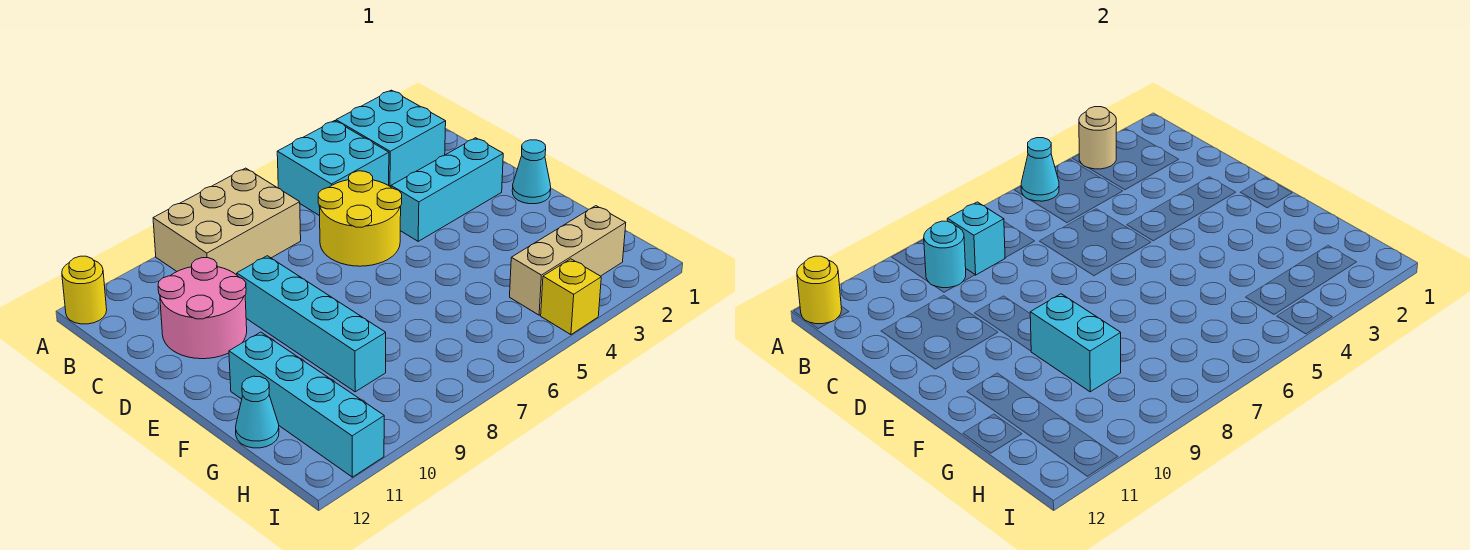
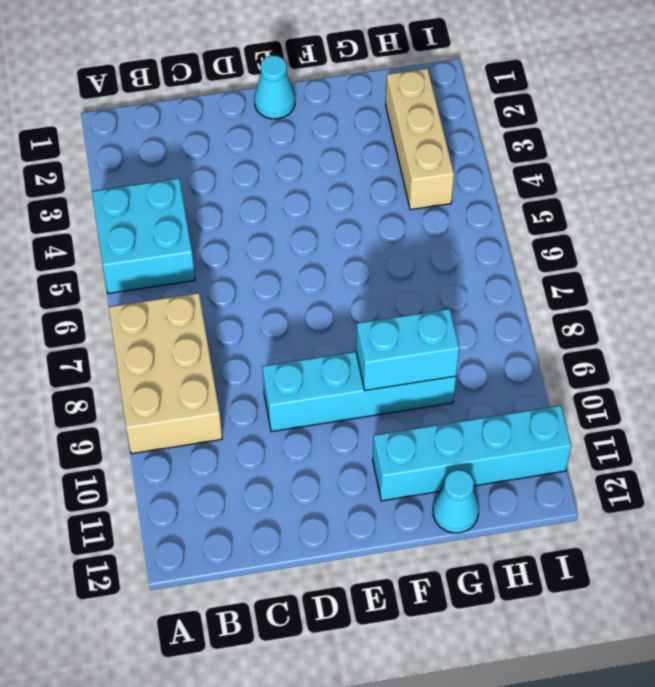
none -> cyan 2x2 brick [336,90,446,187]
none -> yellow 1x1 round brick [62,256,107,324]
none -> yellow 2x2 round brick [318,171,402,266]

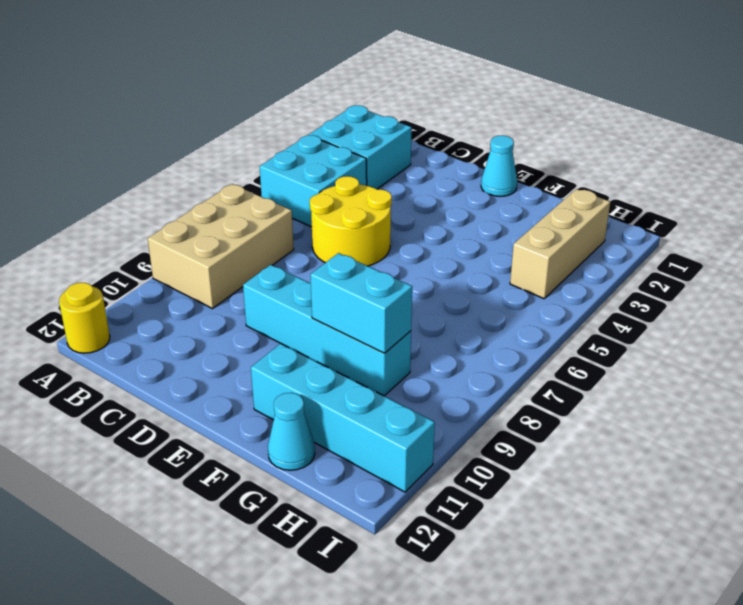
none -> pink 2x2 round brick [158,258,247,359]
none -> cyan 1x3 brick [391,138,503,241]
none -> yellow 1x1 brick [541,259,601,335]

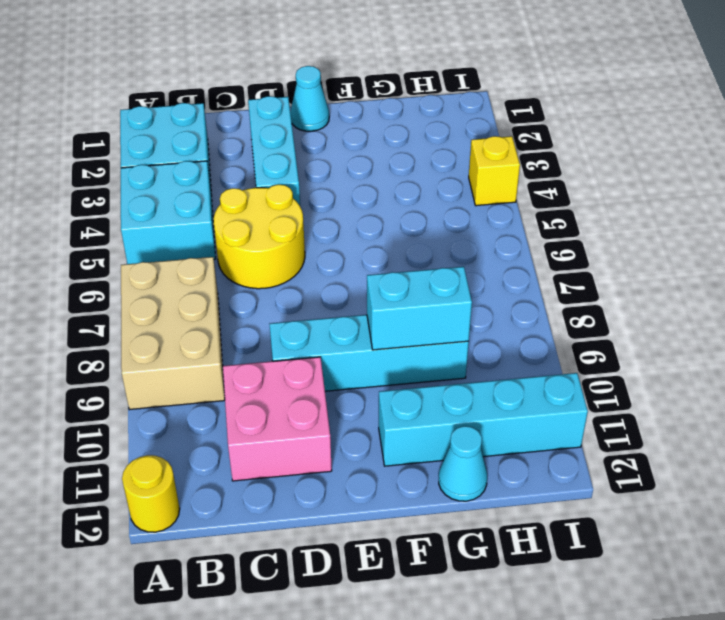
pink 2x2 brick [223,357,332,481] -> pink 2x2 round brick [158,258,247,359]
none -> tan 1x3 brick [510,206,626,315]
none -> tan 1x1 round brick [1079,107,1116,169]
none -> cyan 1x1 cone [1021,138,1059,201]

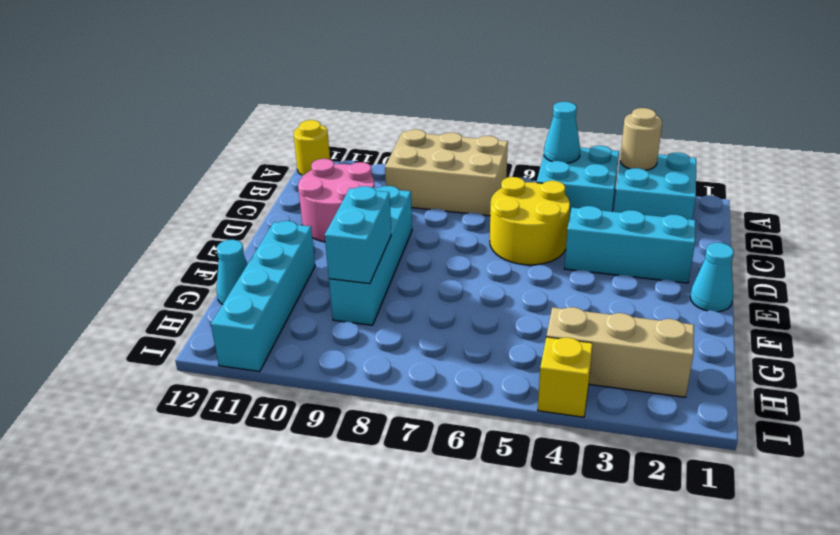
none -> yellow 1x1 round brick [797,256,842,324]
none -> cyan 1x1 brick [947,202,1005,275]
none -> cyan 1x1 round brick [924,221,966,288]

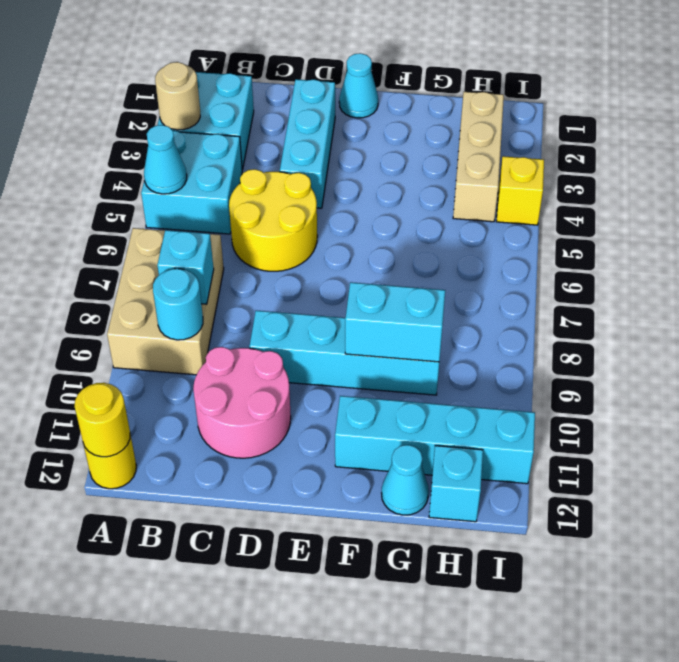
cyan 1x1 brick [429,446,483,522] -> none

